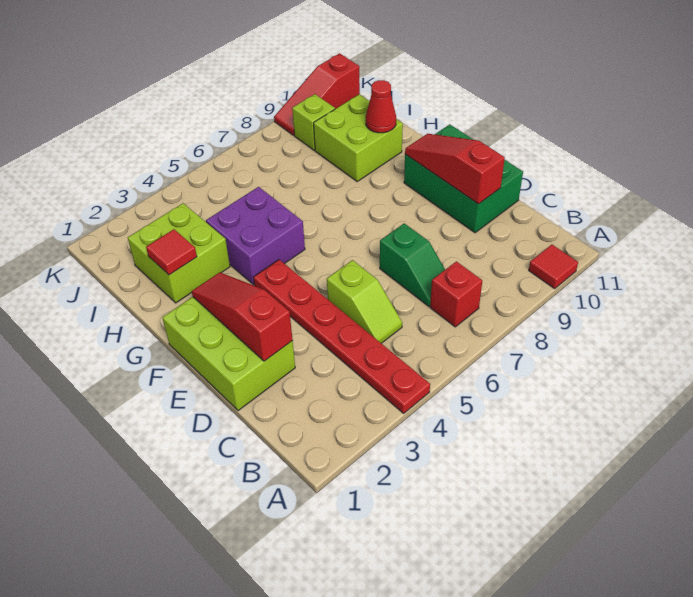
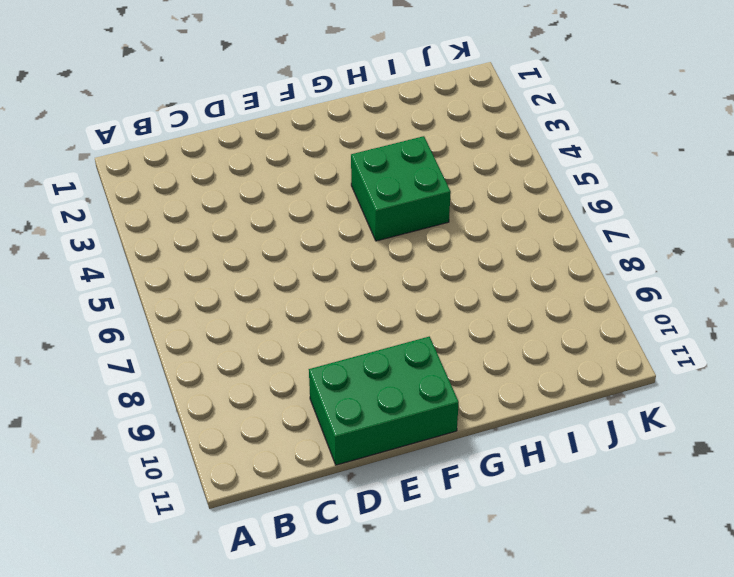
green 2x2 brick [351,136,451,241] -> purple 2x2 brick [206,187,305,285]
none -> red 1x6 plate [253,260,430,413]
none -> red 1x1 tile [529,245,578,289]
none -> red 1x1 brick [430,261,482,327]

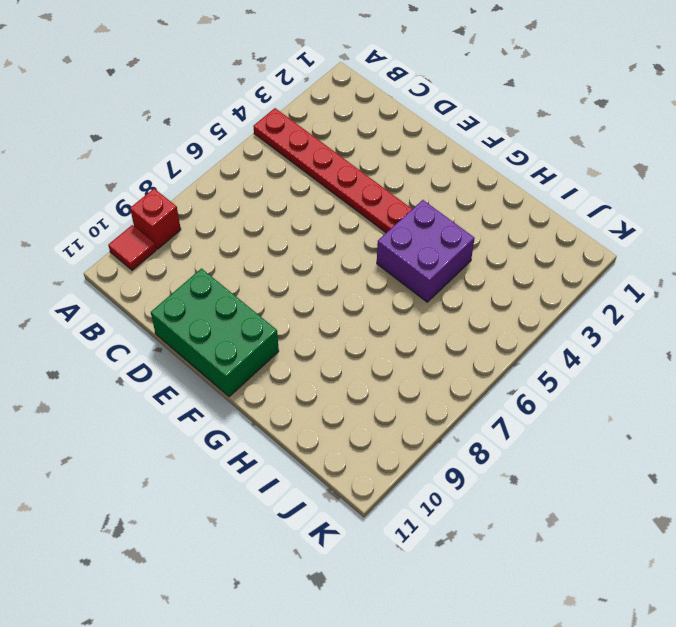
red 1x1 brick [130,189,181,249] -> red 1x1 brick moved to [430,261,482,327]
none -> lime 1x2 slope [327,260,402,343]
none -> green 1x2 slope [380,223,445,306]
none -> lime 2x3 brick [162,297,295,411]

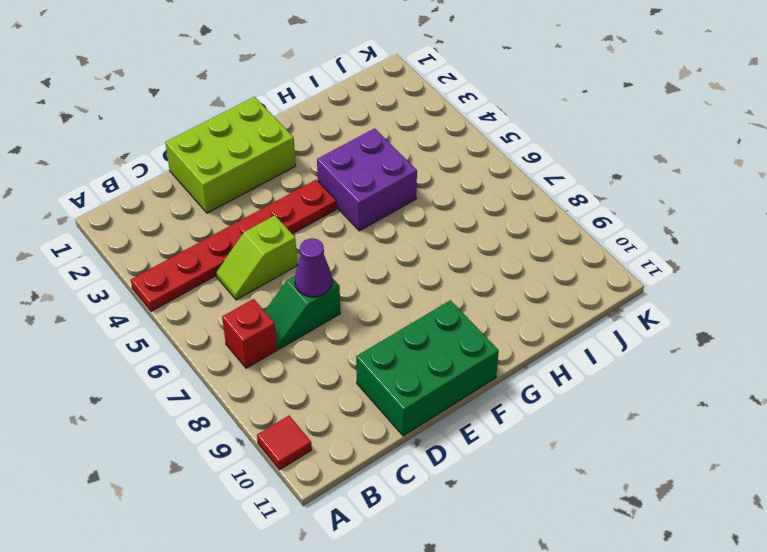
purple 1x1 cone [295,238,332,297] -> none
none -> lime 2x2 brick [128,203,230,303]
none -> lime 2x2 brick [314,94,403,181]
none -> lime 1x1 brick [292,94,335,150]

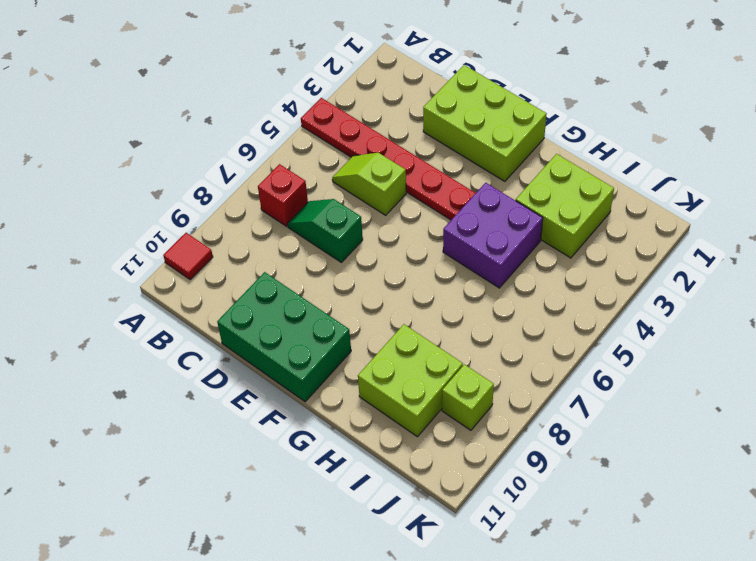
none -> red 1x3 slope [274,53,360,135]
none -> red 1x3 slope [192,272,293,361]
none -> red 1x3 slope [405,134,505,204]

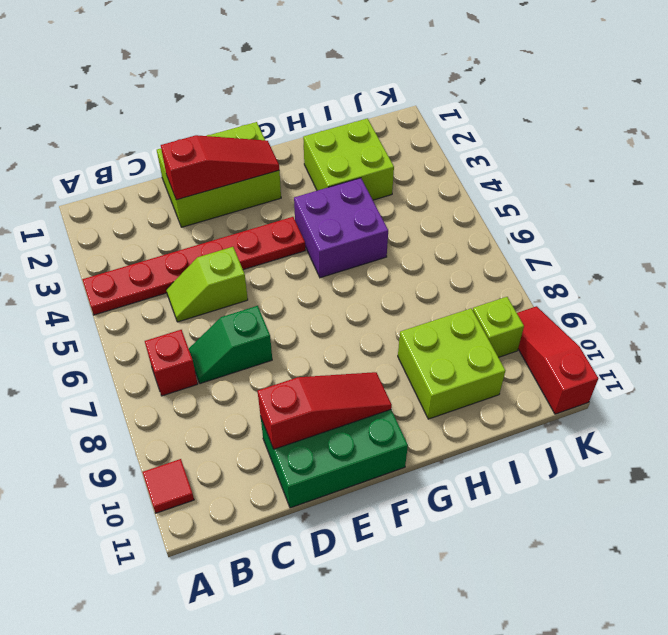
none -> red 1x1 tile [146,229,197,275]
none -> red 1x1 cone [366,80,396,133]

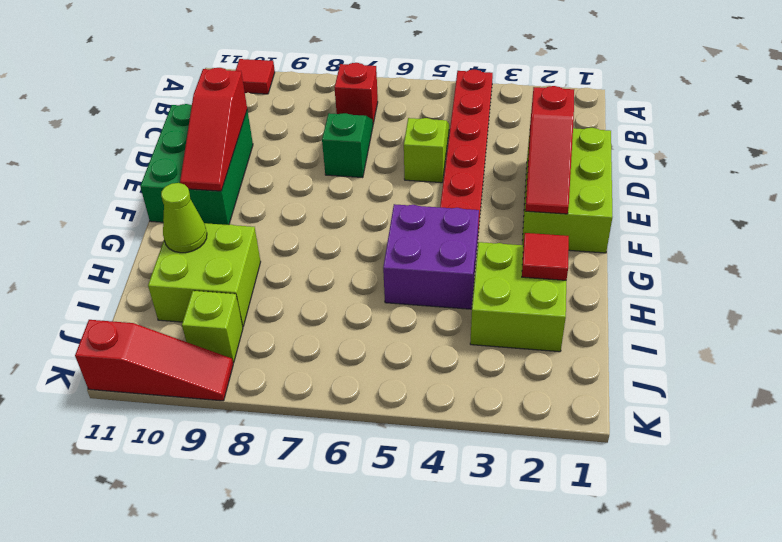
lime 1x1 cone [161,183,207,253] -> red 1x1 cone [366,80,396,133]

